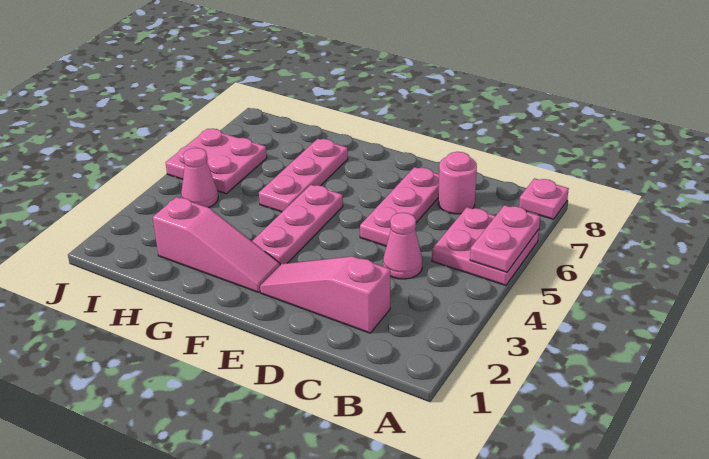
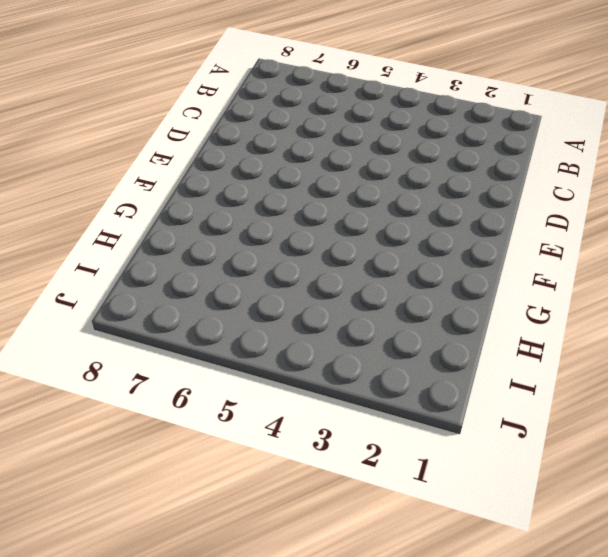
none -> pink 2x2 plate [432,207,539,285]
none -> pink 1x1 plate [519,178,569,219]
none -> pink 1x3 slope [260,256,390,333]

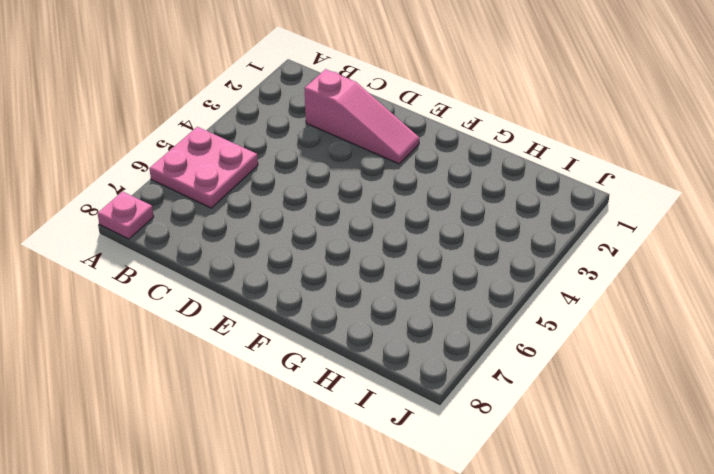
none -> pink 1x1 cone [383,213,422,279]
none -> pink 1x1 round brick [438,152,477,214]
none -> pink 1x3 plate [360,167,439,246]

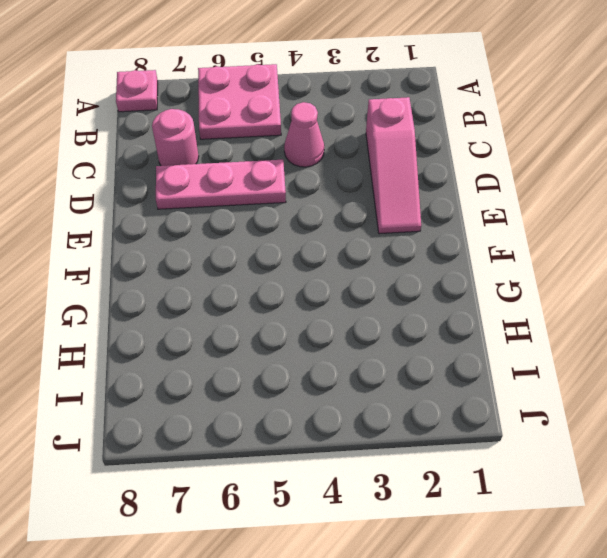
none -> pink 1x3 slope [153,197,280,293]
none -> pink 1x3 plate [252,185,343,265]
none -> pink 1x3 plate [259,139,348,212]

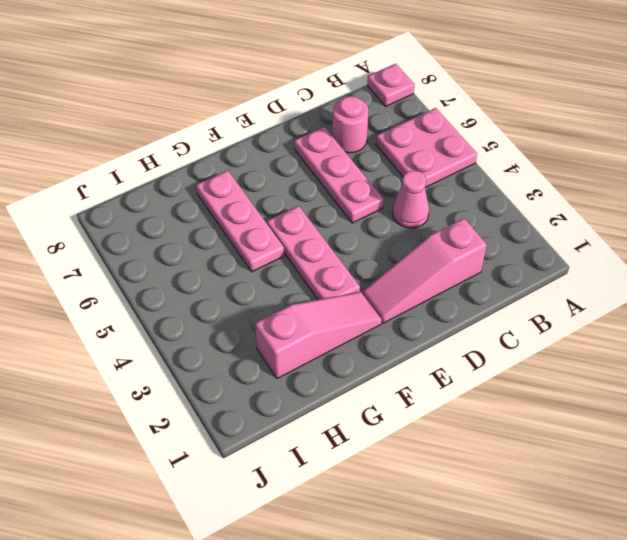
none -> pink 1x1 cone [181,148,218,208]
none -> pink 2x2 plate [166,129,267,194]
none -> pink 1x2 plate [470,205,540,272]

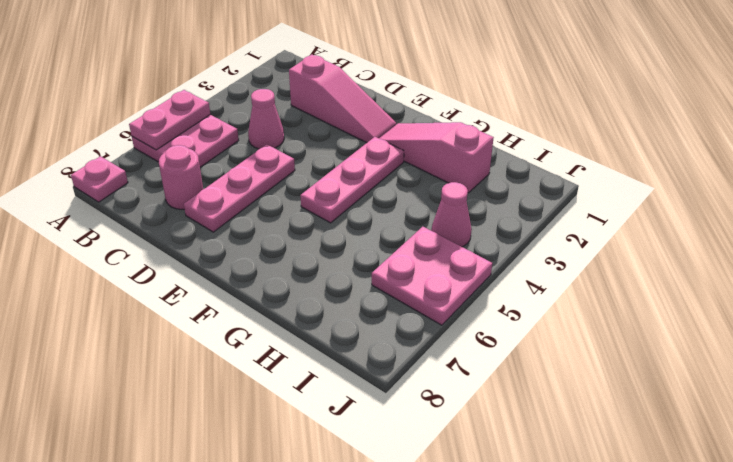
none -> pink 1x3 plate [259,139,348,212]

